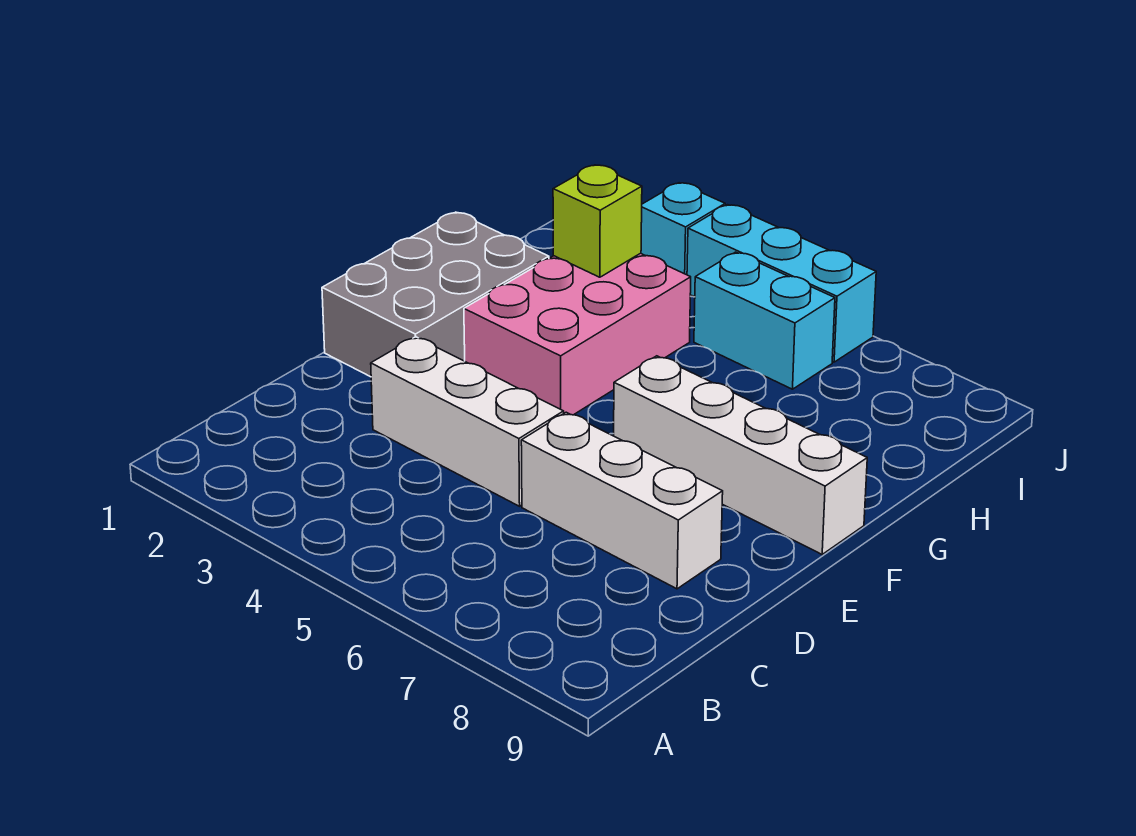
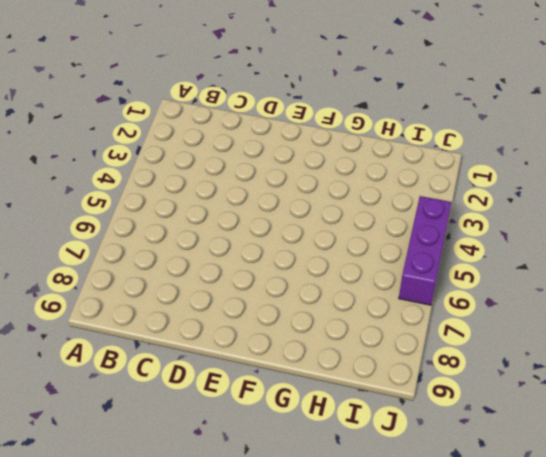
purple 1x3 brick [399,196,452,305] -> cyan 1x3 brick [687,205,876,362]
none -> white 1x3 brick [371,337,564,506]
none -> white 1x3 brick [521,412,723,589]

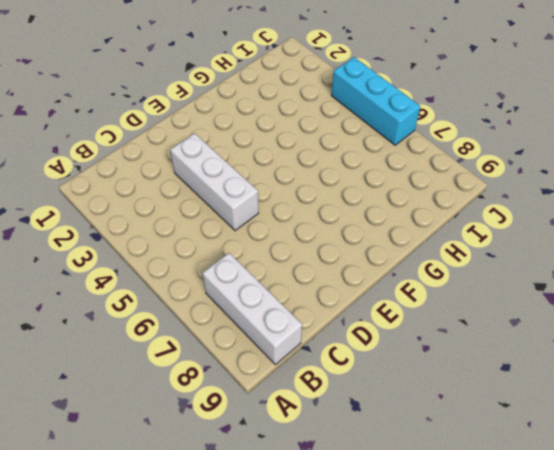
white 1x3 brick [203,253,302,365] -> white 1x3 brick moved to [521,412,723,589]
none -> grey 2x3 brick [322,212,549,377]
none -> pink 2x3 brick [464,253,691,415]

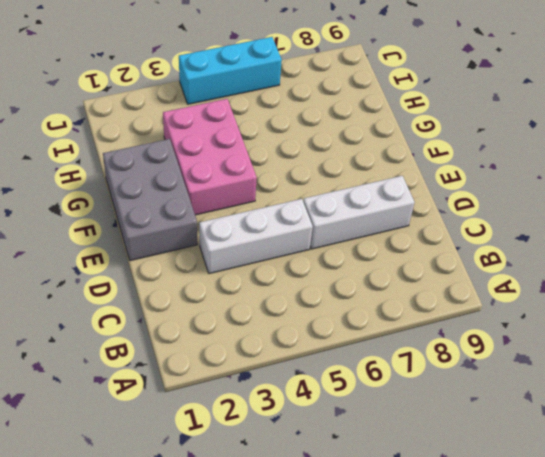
none -> white 1x4 brick [614,356,867,554]
none -> cyan 1x2 brick [694,252,835,389]

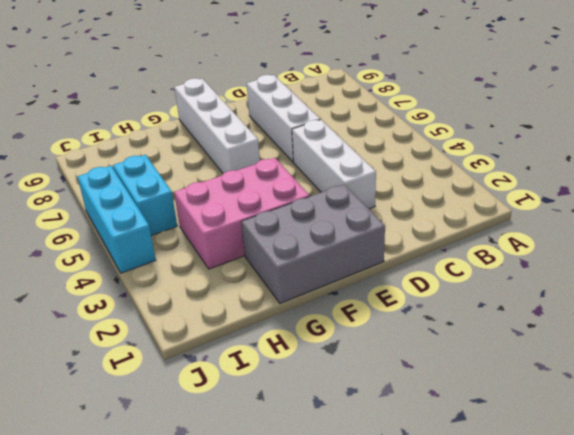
none -> cyan 1x1 brick [641,183,725,275]
none -> lime 1x1 brick [553,165,642,277]

